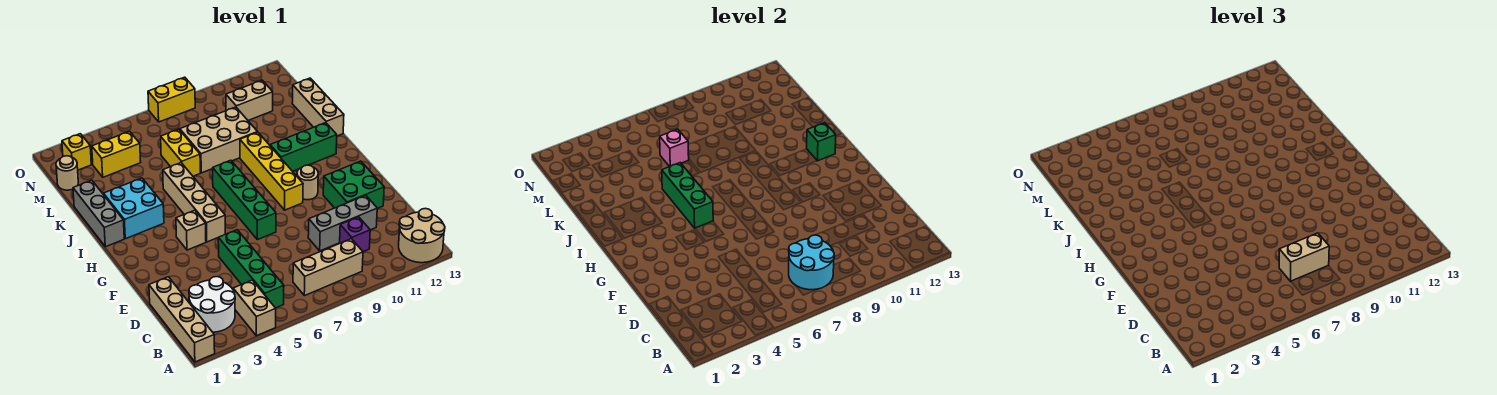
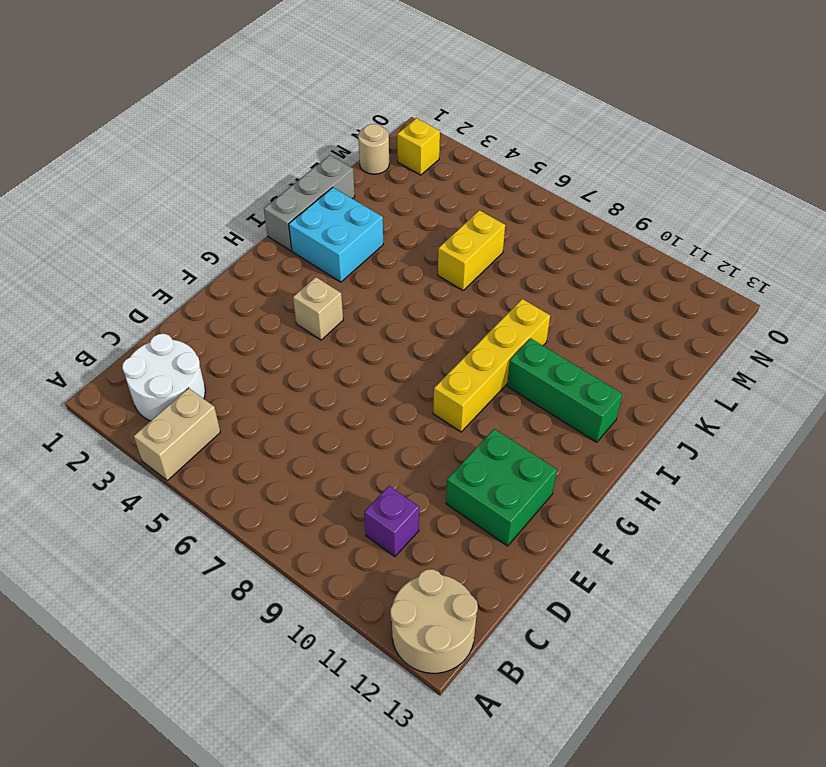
none -> tan 1x4 brick [149,277,215,362]
none -> green 1x4 brick [218,230,284,308]
none -> tan 1x3 brick [293,239,363,296]
none -> grey 1x3 brick [308,195,377,251]

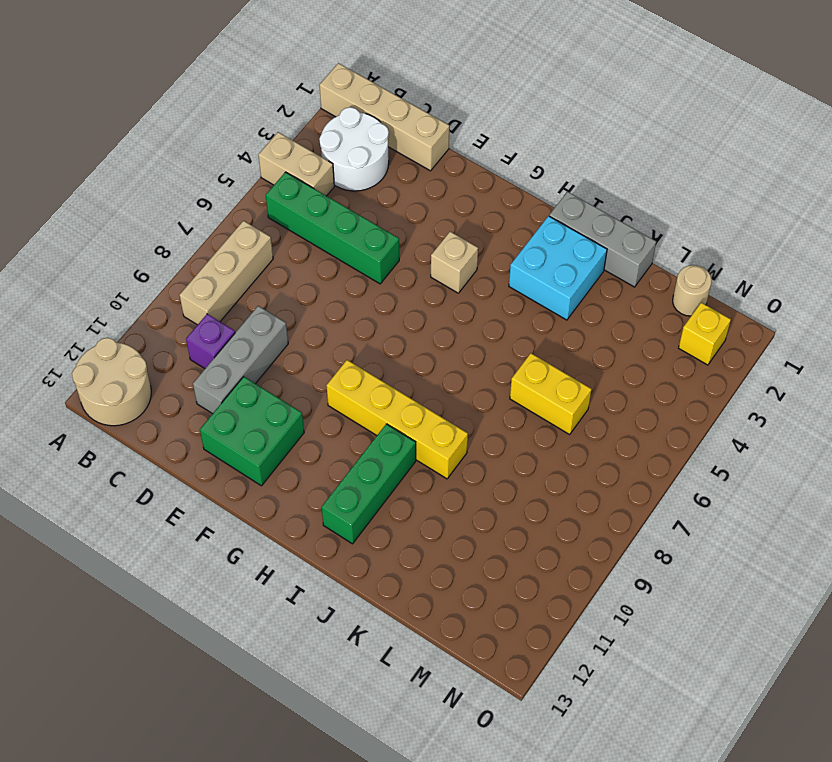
none -> green 1x4 brick [213,160,276,240]
none -> tan 1x4 brick [163,163,225,242]
none -> tan 1x1 round brick [297,165,318,200]
none -> tan 1x3 brick [292,78,344,136]

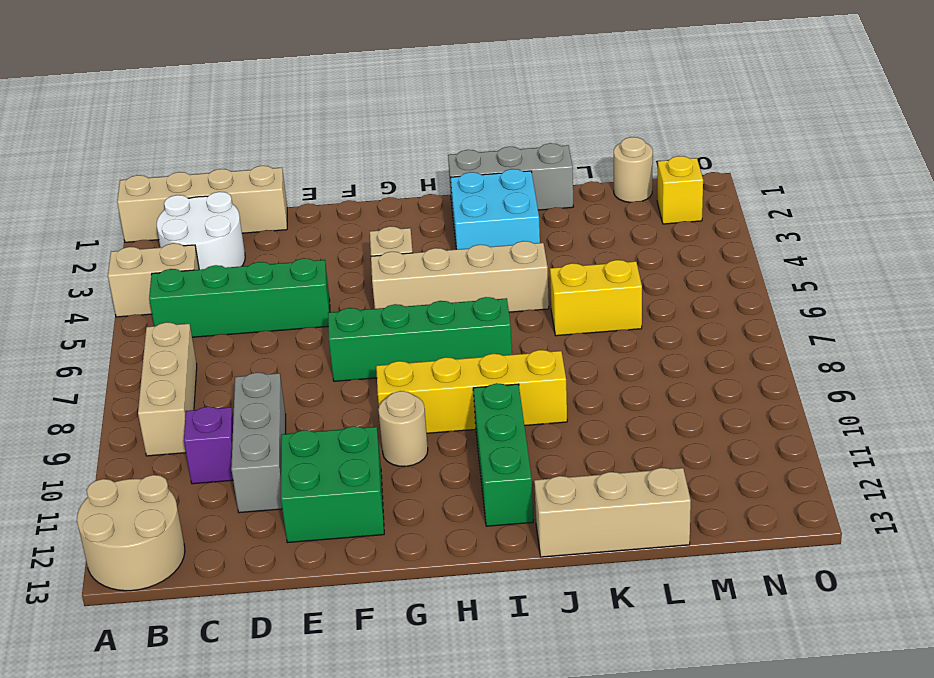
none -> tan 2x3 brick [180,107,257,173]
none -> yellow 1x2 brick [92,131,141,177]
none -> tan 1x2 brick [226,80,273,120]
none -> yellow 1x2 brick [148,77,195,122]

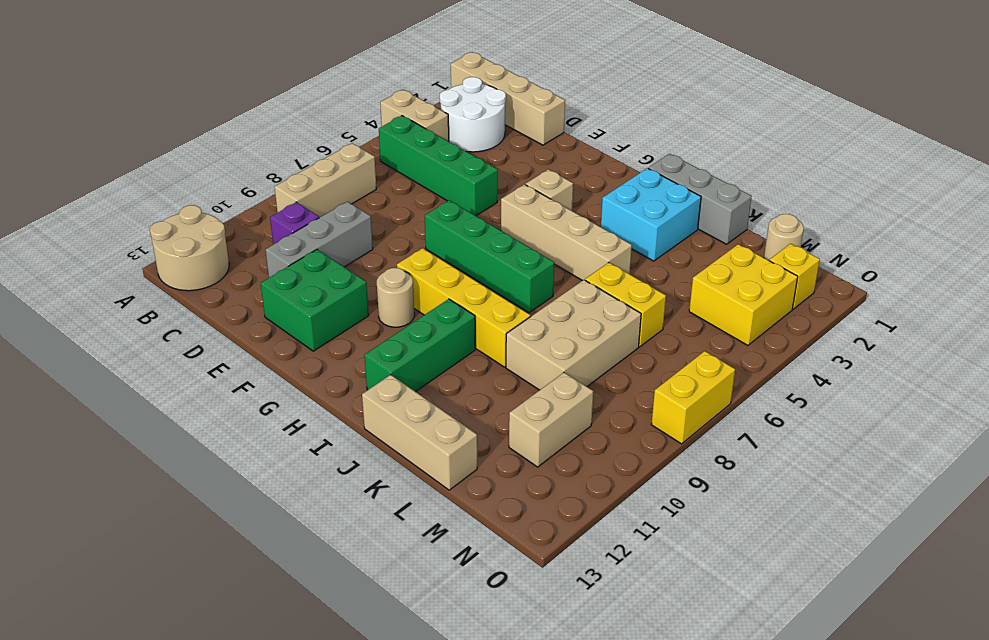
yellow 2x2 brick [689,244,798,345] -> yellow 1x2 brick [92,131,141,177]
none -> cyan 2x2 round brick [789,235,834,290]
none -> green 1x3 brick [662,163,713,228]
none -> green 1x1 brick [807,123,836,161]
none -> pink 1x1 brick [660,129,689,167]

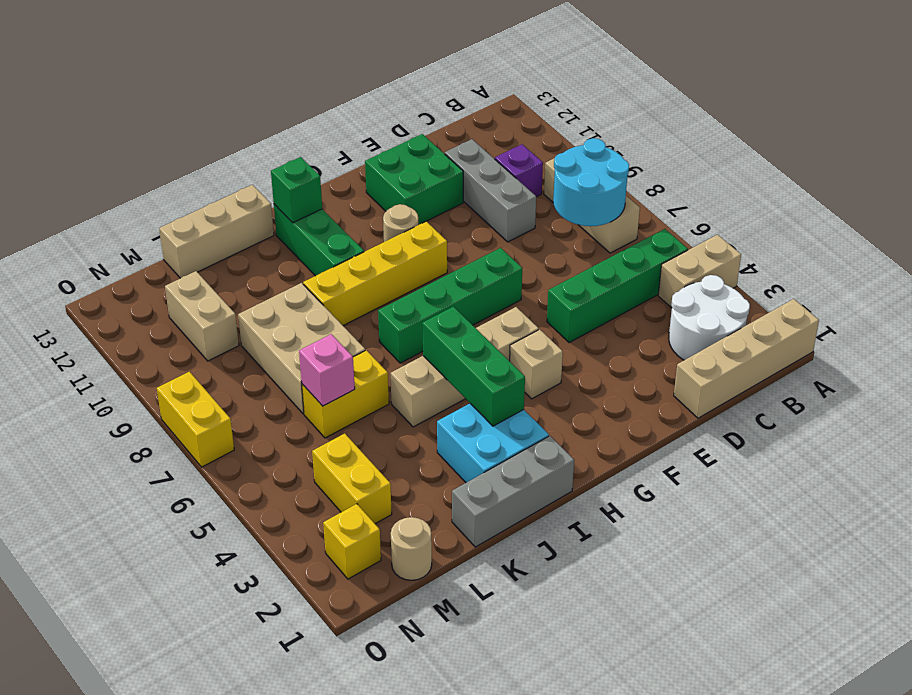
green 1x3 brick [422,307,525,426] -> green 1x3 brick turned to [662,163,713,228]
none -> tan 2x2 round brick [399,209,445,263]
none -> tan 1x2 brick [1279,233,1329,281]

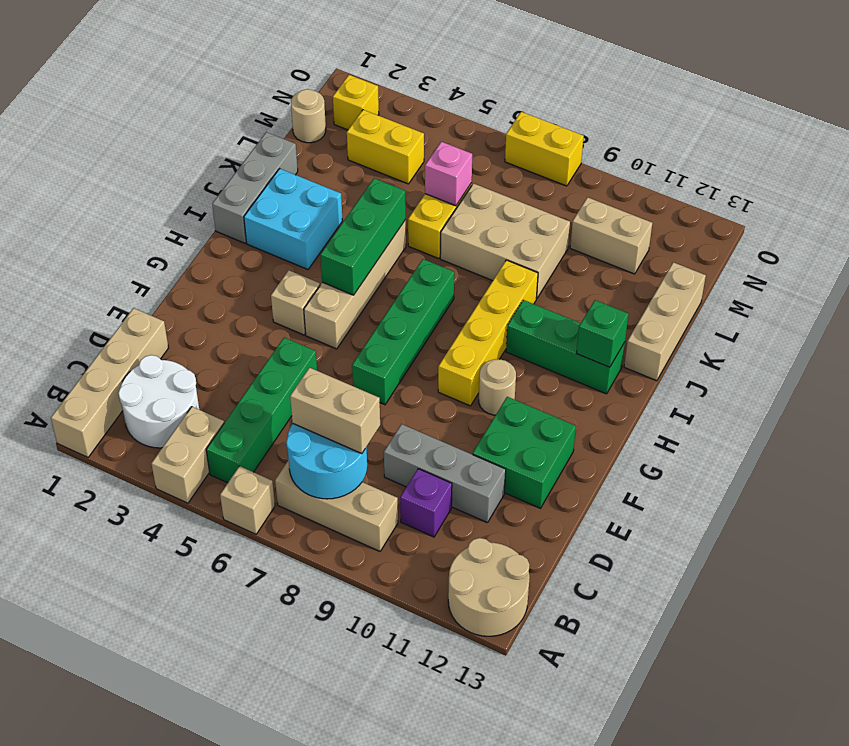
tan 1x1 brick [220,466,275,534] -> none

